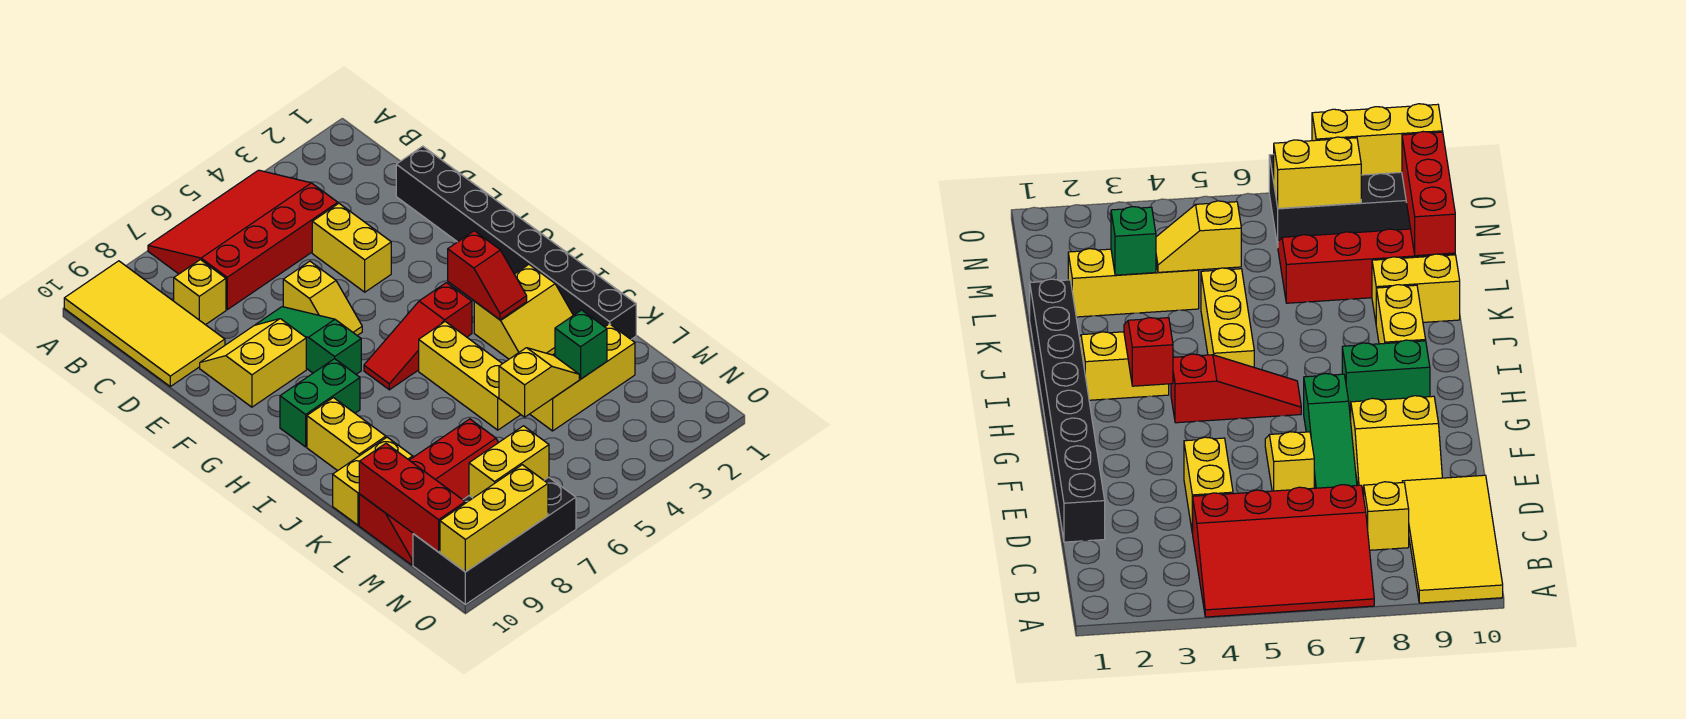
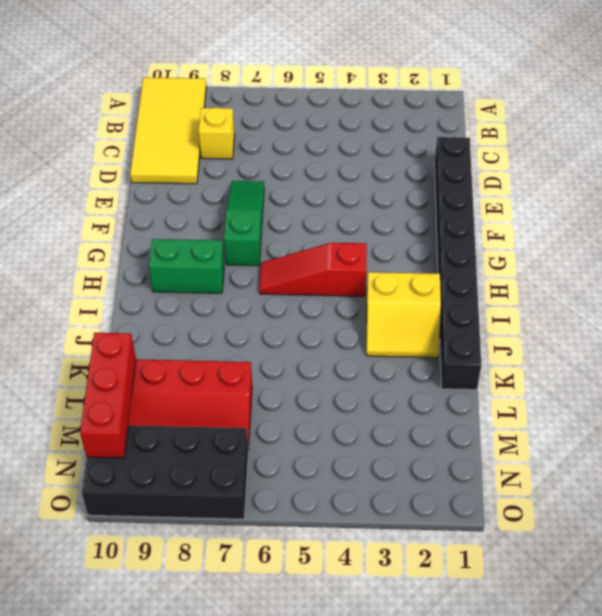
none -> red 3x4 slope [148,170,338,310]
none -> yellow 1x2 brick [312,204,391,292]
none -> yellow 1x2 slope [283,261,362,335]

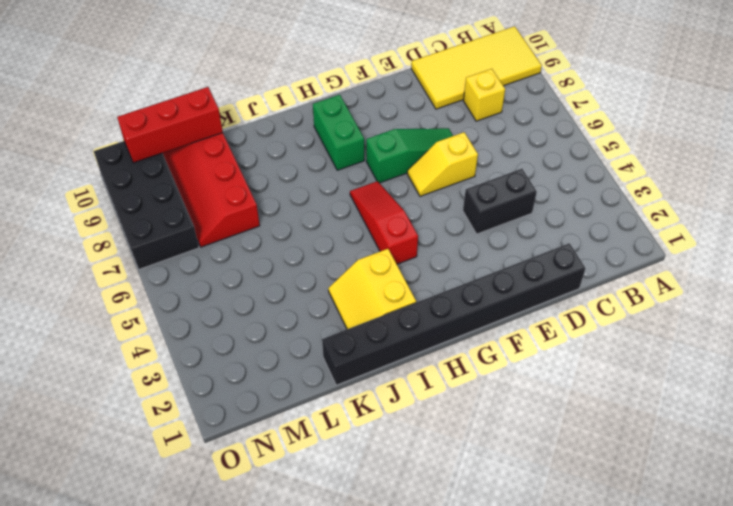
black 1x2 brick [463,169,537,234] -> yellow 1x2 brick [312,204,391,292]
none -> red 3x4 slope [148,170,338,310]
none -> yellow 2x2 slope [200,319,306,407]
none -> yellow 1x3 brick [419,322,521,430]

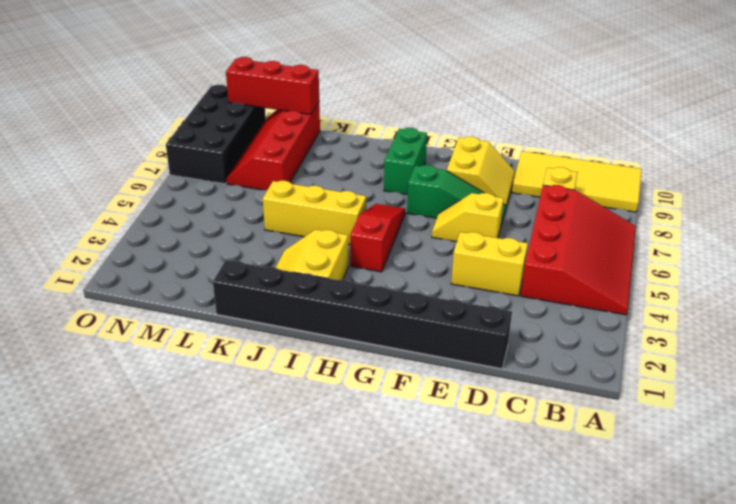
none -> yellow 1x2 brick [307,398,386,471]
none -> yellow 1x2 brick [333,437,413,525]
none -> yellow 1x3 brick [530,324,635,431]

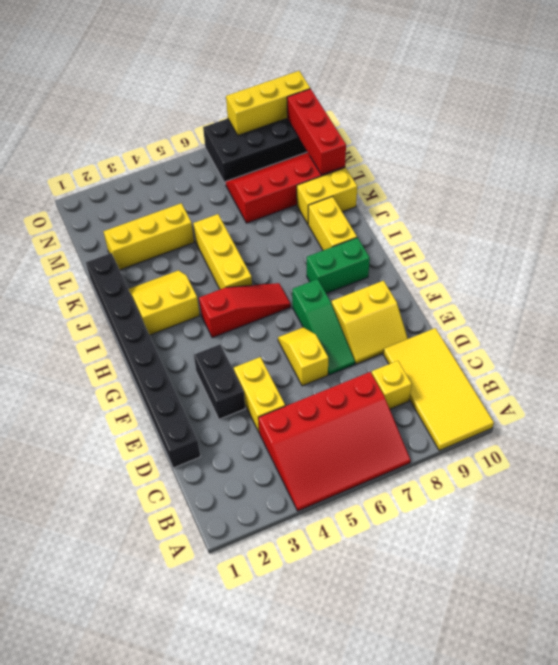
black 1x2 brick [194,344,245,419] -> none
none -> red 1x2 slope [448,231,527,320]
none -> green 1x1 brick [555,310,607,379]
none -> yellow 1x2 slope [499,348,579,417]

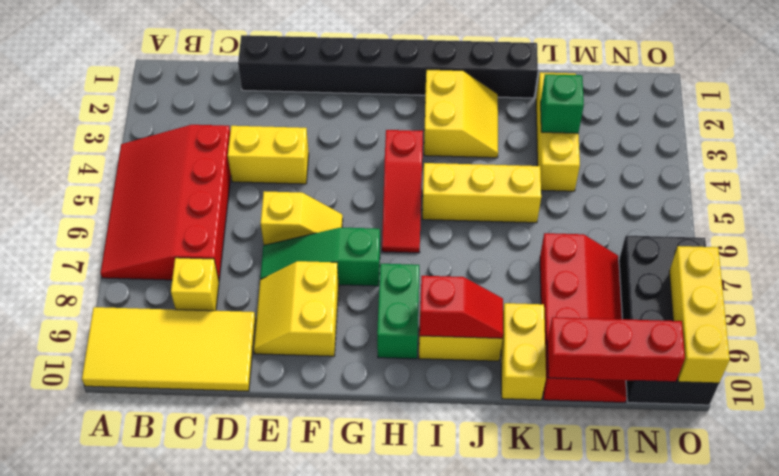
red 1x2 slope [420,276,503,338] -> red 1x2 slope moved to [448,231,527,320]
none -> yellow 1x2 slope [499,348,579,417]
none -> yellow 1x2 brick [469,426,549,498]

